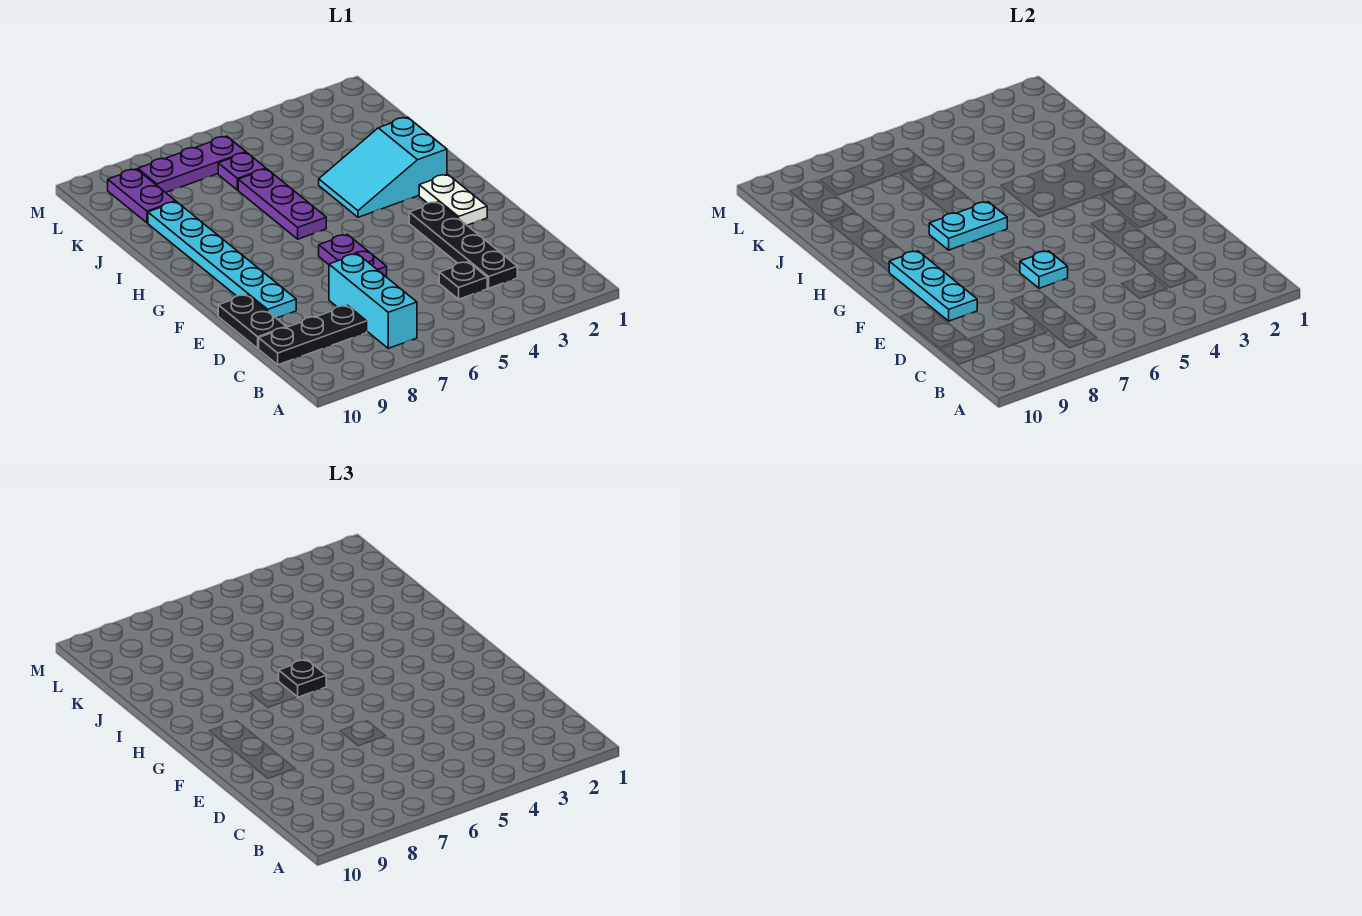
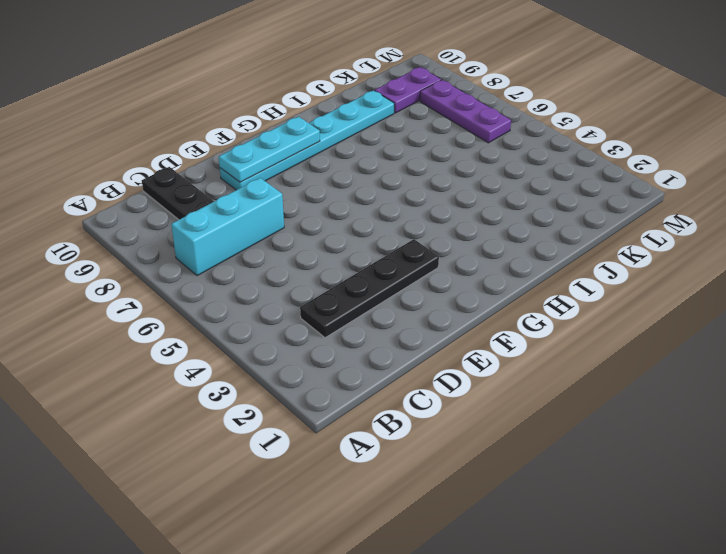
none -> black 1x1 plate [439,262,487,299]
none -> black 1x2 plate [218,295,286,348]
none -> purple 1x2 plate [319,234,387,277]

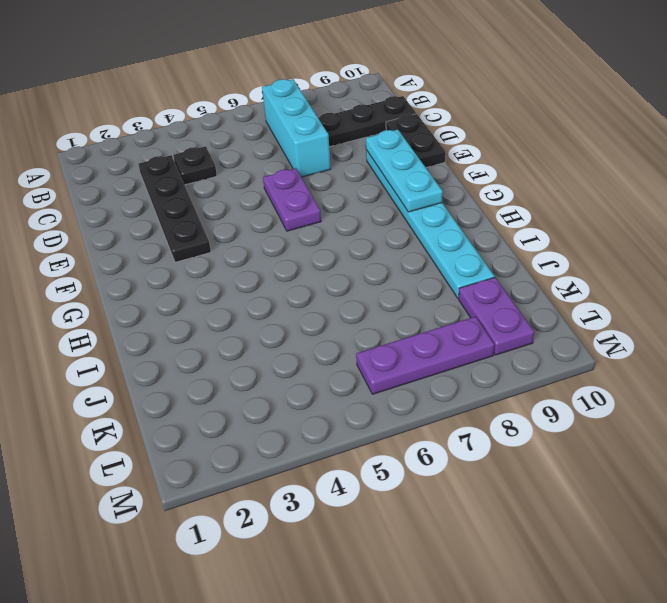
none -> white 1x2 plate [419,174,487,225]
none -> cyan 2x3 slope [319,117,447,217]
none -> purple 1x3 plate [238,169,326,239]

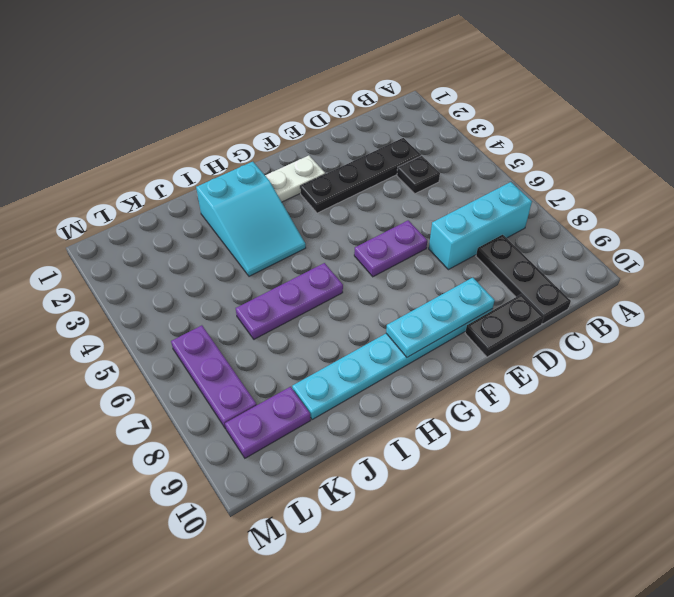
none -> purple 1x1 plate [218,153,266,190]
none -> cyan 1x1 plate [1020,251,1068,288]
none -> cyan 1x2 plate [929,202,1007,250]

